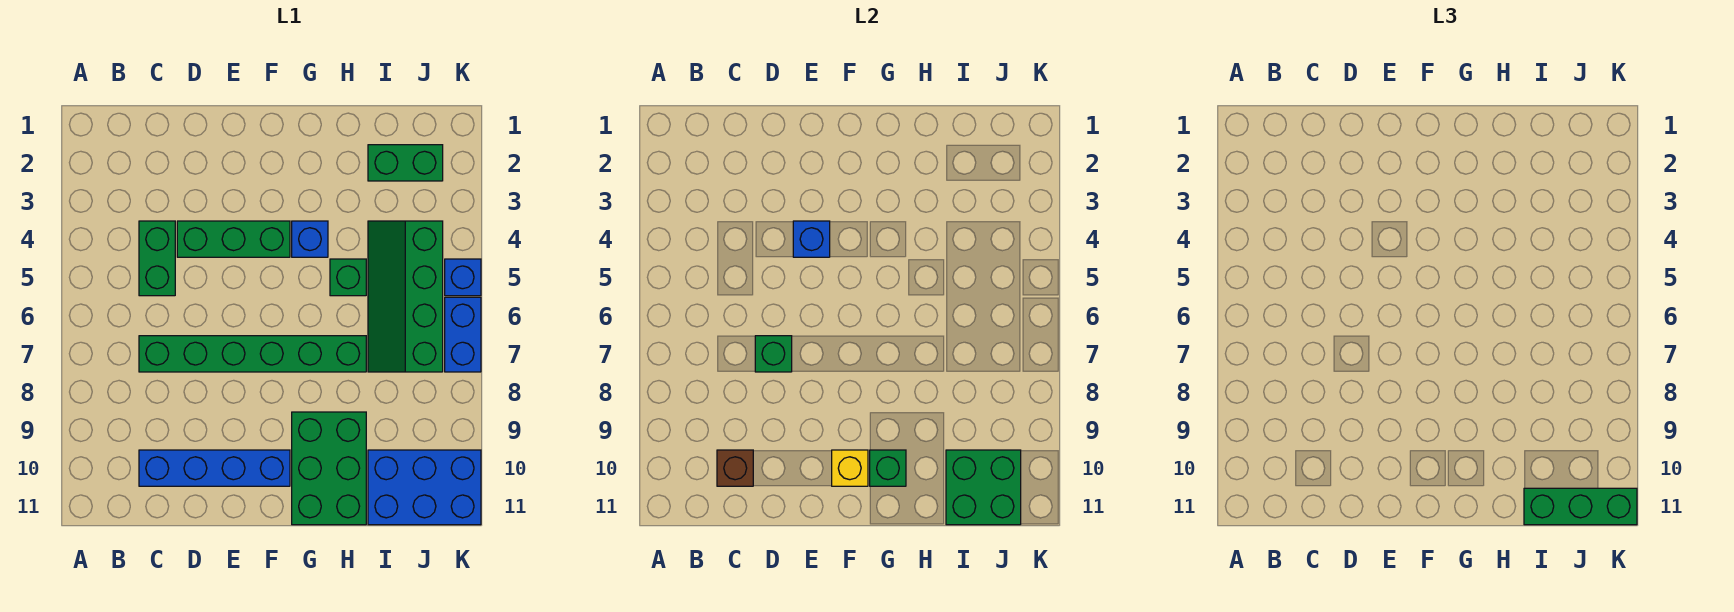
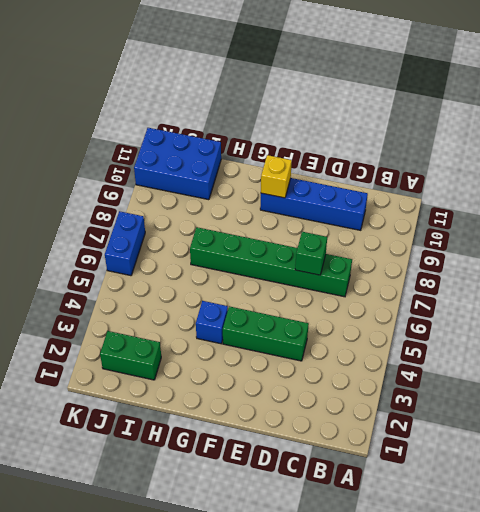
none -> green 1x2 brick [139,221,175,296]
none -> green 2x3 brick [292,412,366,525]
none -> green 1x1 brick [330,259,366,296]

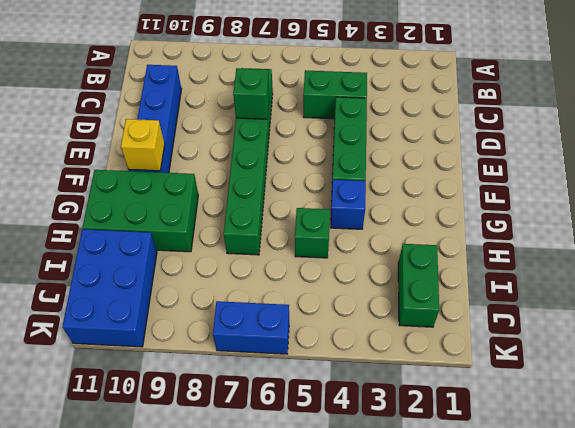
none -> green 2x4 slope [368,221,443,372]
none -> blue 1x1 brick [445,259,481,296]
none -> brown 1x1 brick [717,450,753,486]

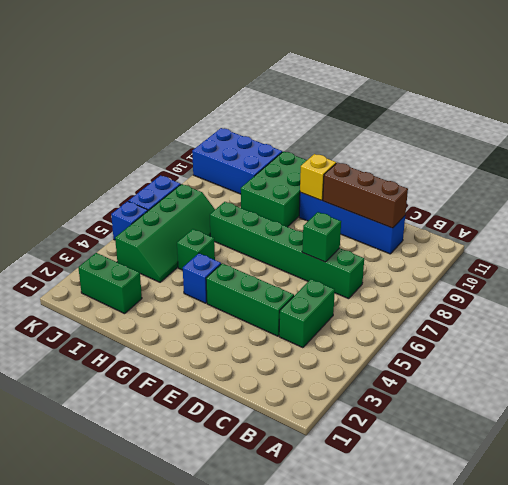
brown 1x3 brick [323,163,408,228] -> brown 1x1 brick [717,450,753,486]
none -> blue 1x1 brick [793,221,830,257]
none -> green 1x1 brick [870,450,906,486]
none -> green 2x2 brick [946,450,1021,525]

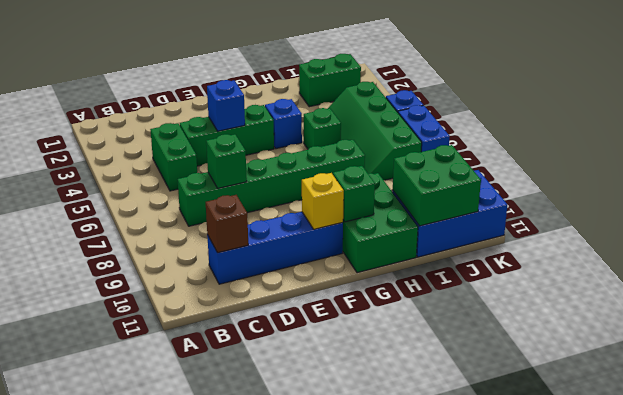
none -> green 1x3 brick [1524,488,1637,525]

